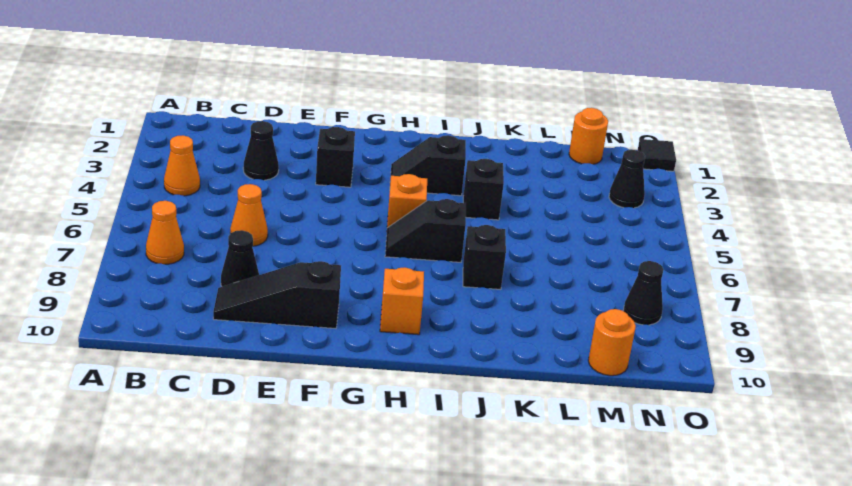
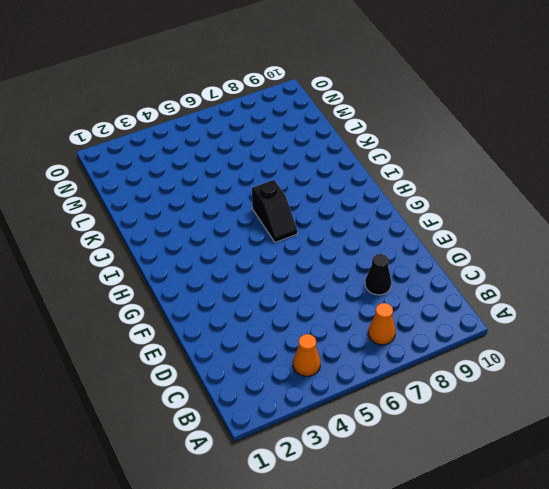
none -> black 1x1 cone [243,121,279,180]
none -> orange 1x1 cone [230,184,268,246]
none -> black 1x3 slope [213,261,341,328]

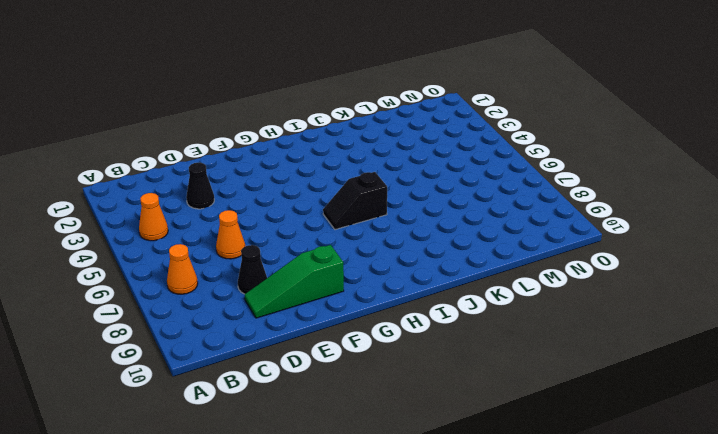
green 1x3 slope [245,245,344,318] -> black 1x3 slope [213,261,341,328]
none -> black 1x1 brick [316,127,355,187]
none -> black 1x2 slope [390,135,466,196]
none -> orange 1x1 brick [387,174,427,228]

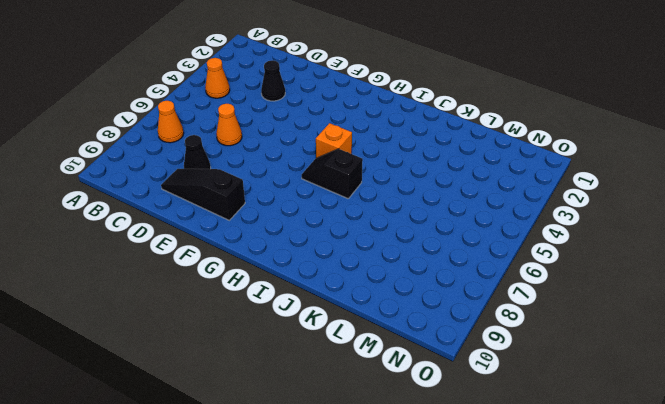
none -> black 1x1 brick [316,127,355,187]
none -> black 1x2 slope [390,135,466,196]
none -> orange 1x1 brick [380,267,424,335]

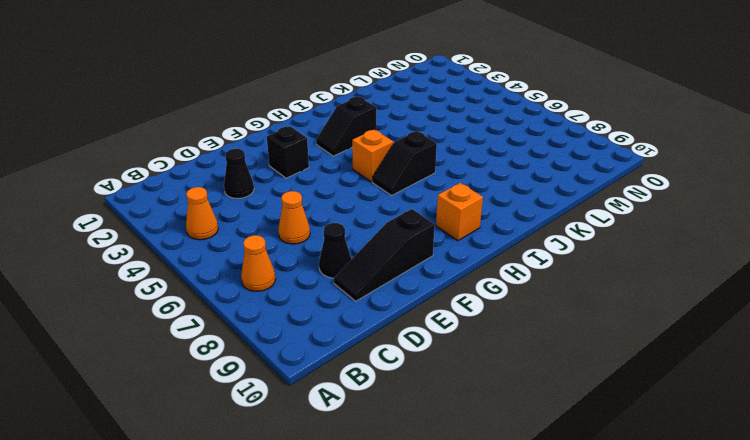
none -> black 1x1 brick [463,159,504,220]
none -> black 1x1 brick [463,225,506,289]
none -> orange 1x1 round brick [569,108,608,164]

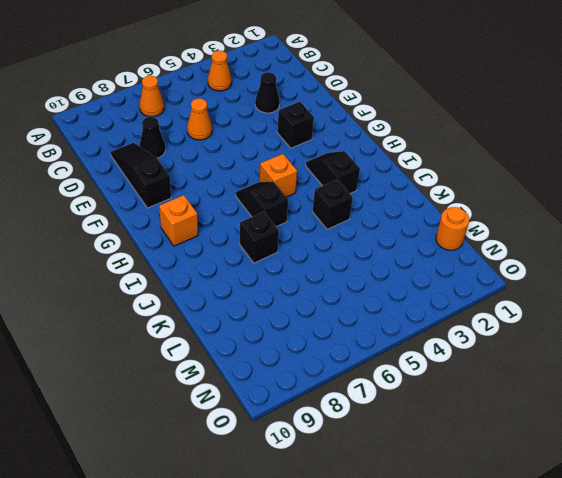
none -> orange 1x1 round brick [588,309,636,376]
none -> black 1x1 cone [609,149,645,208]
none -> black 1x1 cone [623,261,664,325]

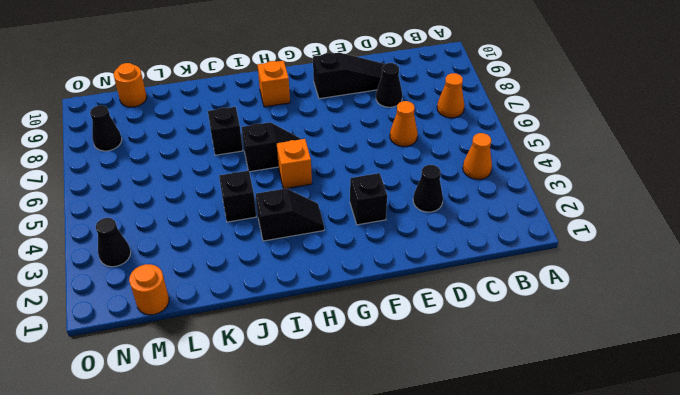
none -> black 1x1 tile [638,139,676,171]

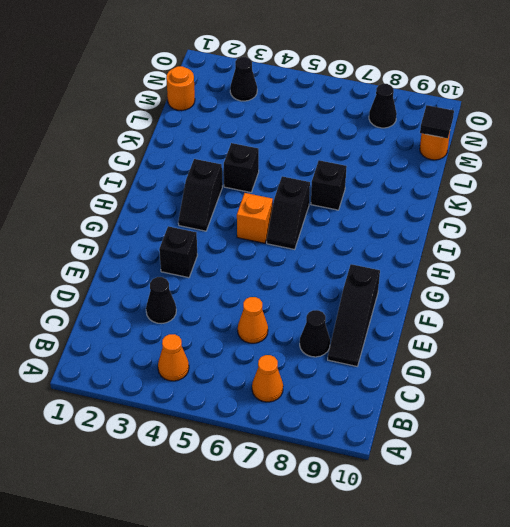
black 1x1 tile [420,105,454,138] -> black 1x1 tile moved to [638,139,676,171]
none -> orange 1x1 brick [380,267,424,335]

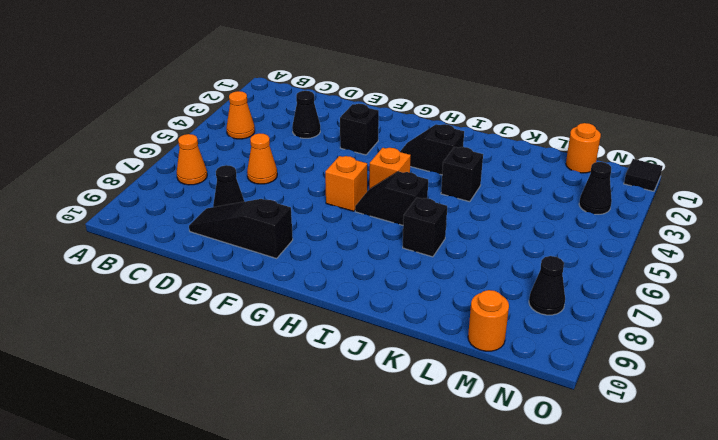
orange 1x1 brick [325,156,367,211] -> orange 1x1 brick moved to [380,267,424,335]

